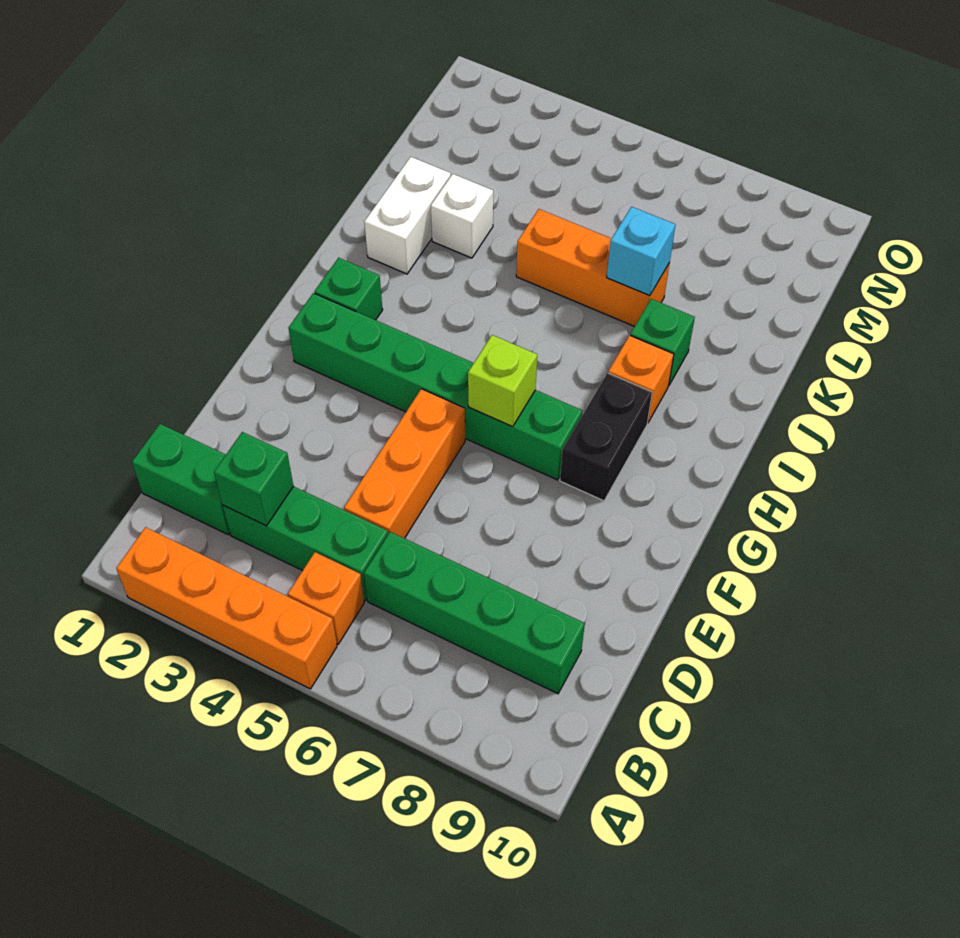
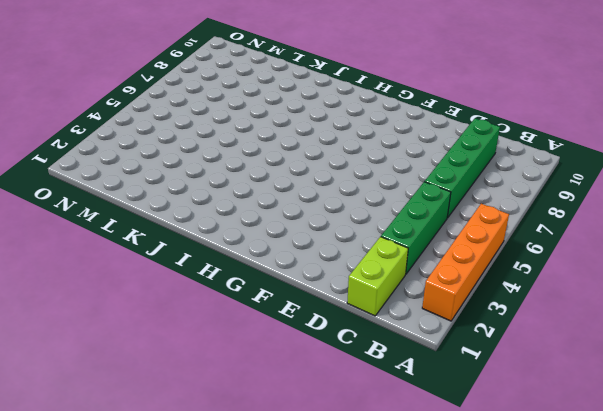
lime 1x2 brick [347,237,408,316] -> green 1x2 brick [132,424,230,535]
none -> orange 1x1 brick [288,552,364,644]
none -> orange 1x3 brick [344,389,465,538]
none -> green 1x6 brick [289,293,582,480]

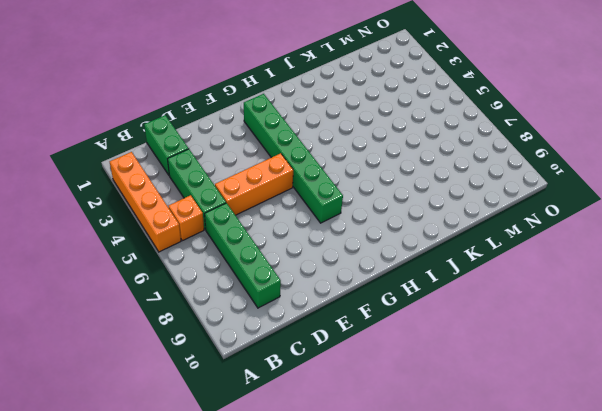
none -> black 1x2 brick [560,373,652,501]
none -> green 1x1 brick [314,258,383,320]
none -> orange 1x1 brick [608,335,674,423]

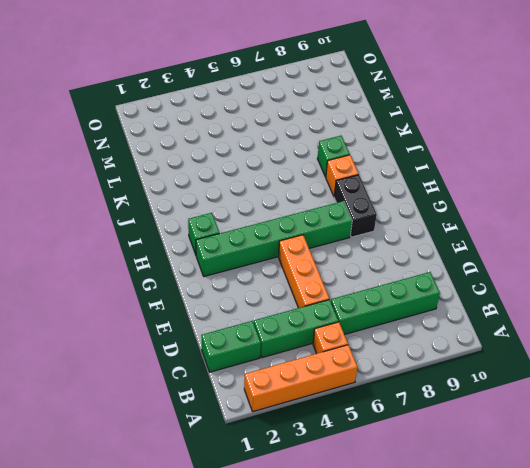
none -> white 1x2 brick [364,157,451,274]
none -> white 1x1 brick [431,174,493,258]
none -> orange 1x3 brick [516,209,670,326]

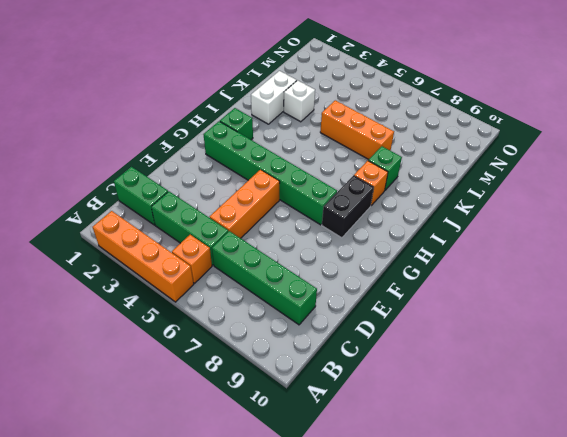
none -> green 1x1 brick [214,432,293,526]
none -> lime 1x1 brick [468,335,537,427]
none -> cyan 1x1 brick [607,207,676,296]

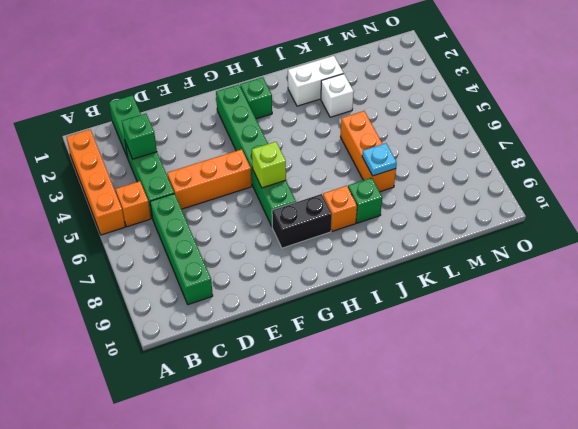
cyan 1x1 plate [362,143,397,176] -> cyan 1x1 brick [607,207,676,296]

